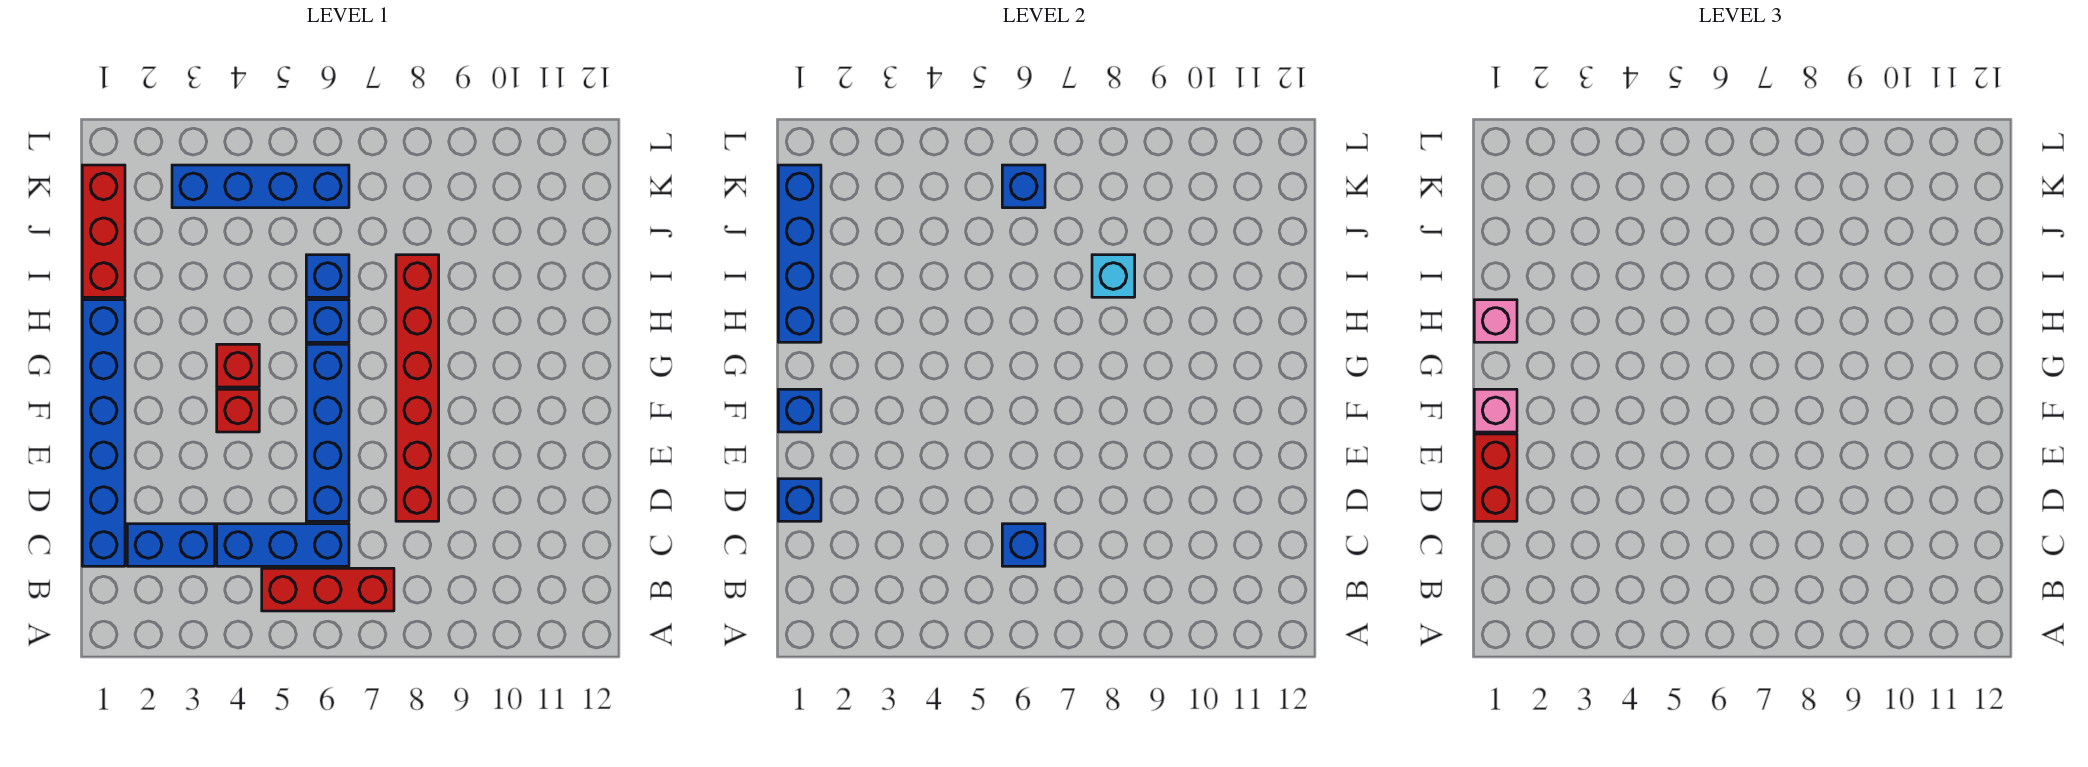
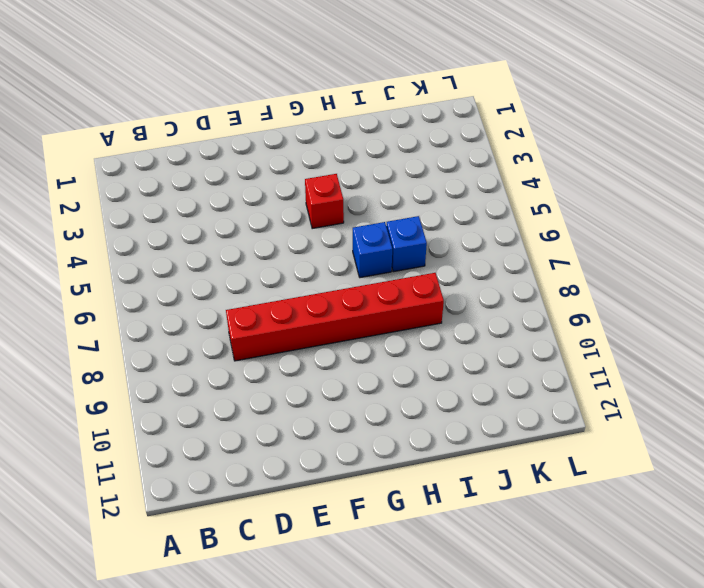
none -> red 1x3 brick [262,568,394,611]
none -> blue 1x6 brick [82,300,125,566]
none -> blue 1x2 brick [127,524,215,566]

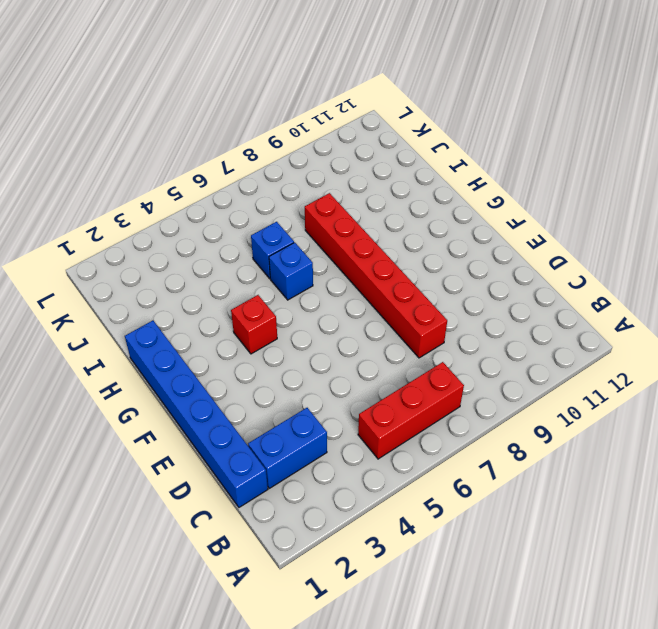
none -> blue 1x3 brick [217,524,349,566]
none -> blue 1x4 brick [306,344,349,521]
none -> red 1x1 brick [217,389,259,432]

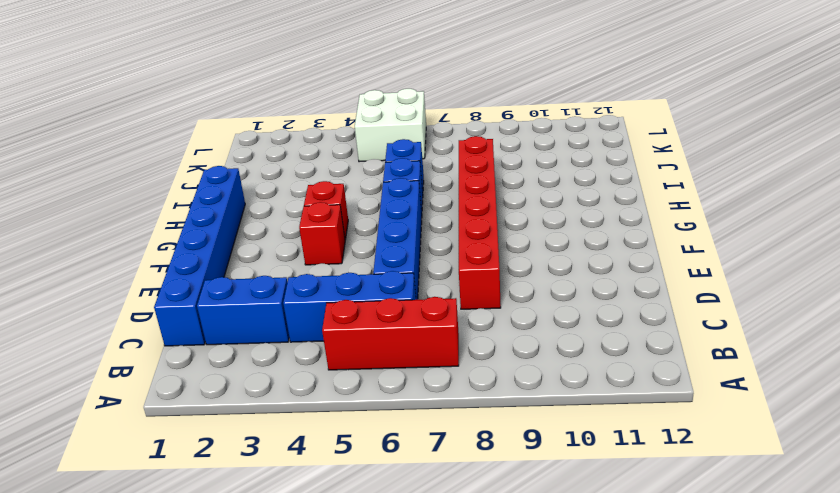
white 2x2 brick [355,89,426,162] -> blue 1x4 brick [172,165,349,208]
none -> red 1x3 brick [82,165,125,297]
none -> blue 1x1 brick [1002,524,1045,566]
none -> blue 1x1 brick [778,479,821,521]

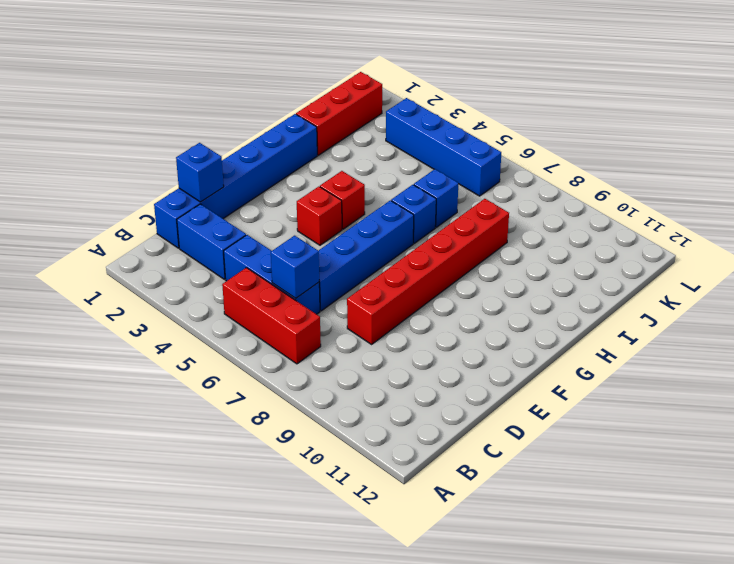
none -> blue 1x1 brick [778,389,821,432]
none -> blue 1x4 brick [778,165,821,342]
none -> cyan 1x1 brick [1092,255,1135,297]

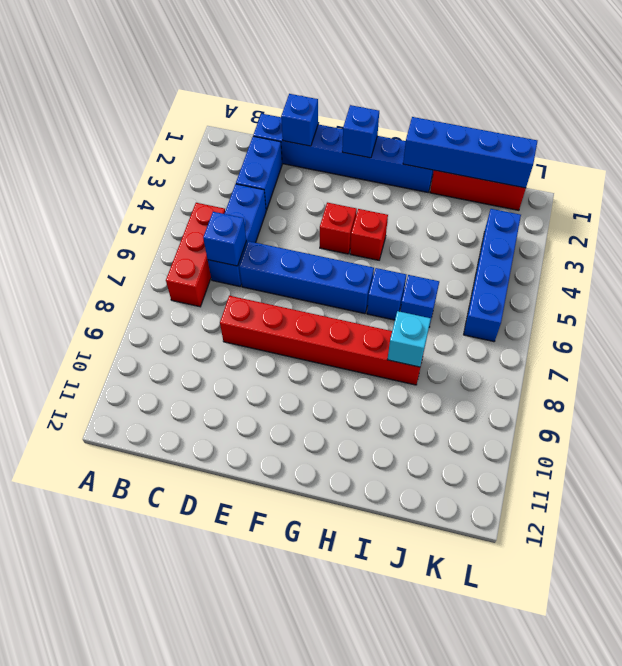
none -> blue 1x1 brick [1002,165,1045,208]
none -> red 1x2 brick [1474,434,1517,521]
none -> pink 1x1 brick [1474,389,1517,432]

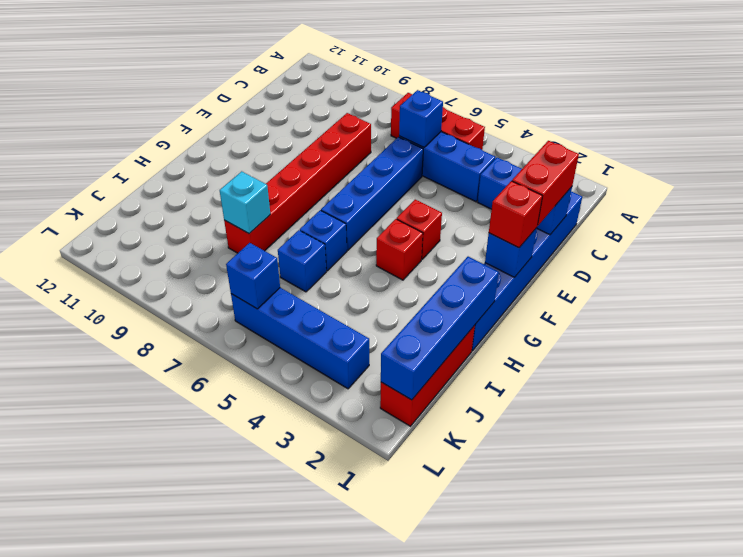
red 1x1 brick [489,181,542,248] -> pink 1x1 brick [1474,389,1517,432]
none -> pink 1x1 brick [1474,300,1517,342]

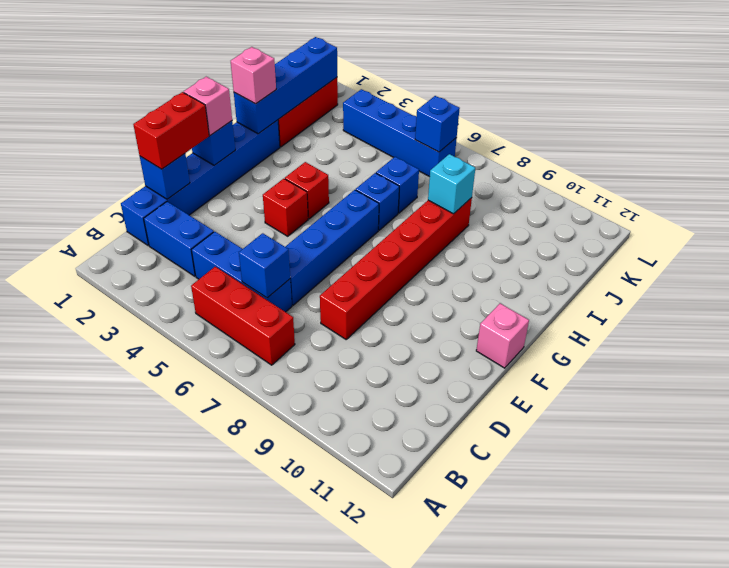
pink 1x1 brick [476,303,529,368] -> none

